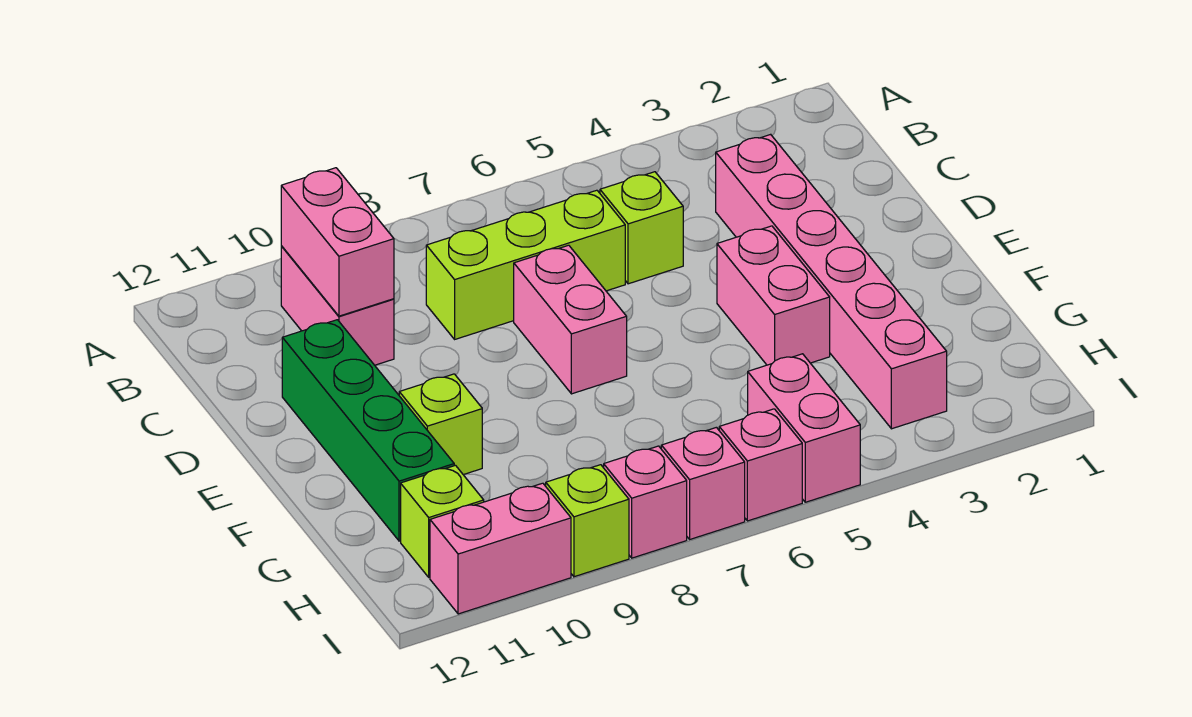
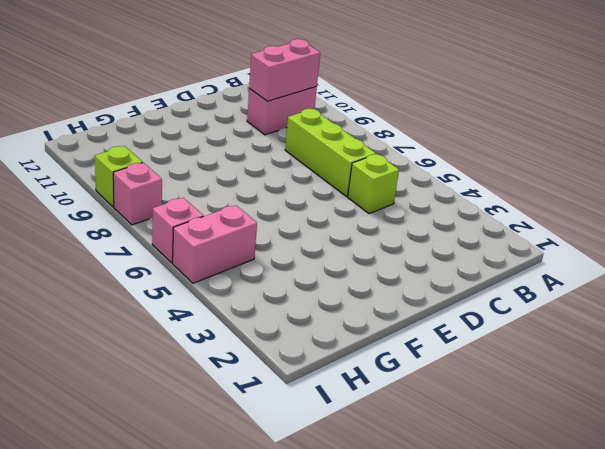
none -> pink 1x6 brick [716,134,947,429]
none -> pink 1x2 brick [514,245,627,394]
none -> green 1x4 brick [282,320,454,541]

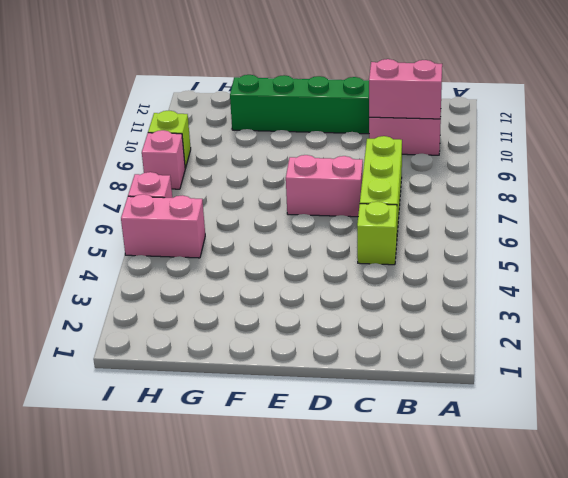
none -> pink 1x6 brick [716,134,947,429]
none -> pink 1x2 brick [717,226,830,365]
none -> lime 1x1 brick [399,374,482,475]

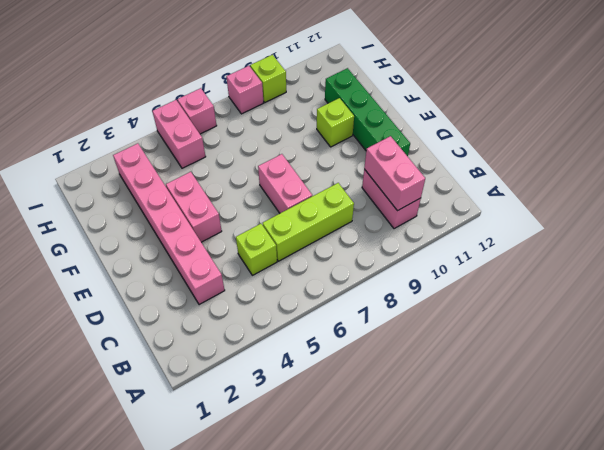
none -> lime 1x1 brick [401,465,484,577]
none -> pink 1x1 brick [661,427,745,539]
none -> pink 1x2 brick [430,483,571,614]

